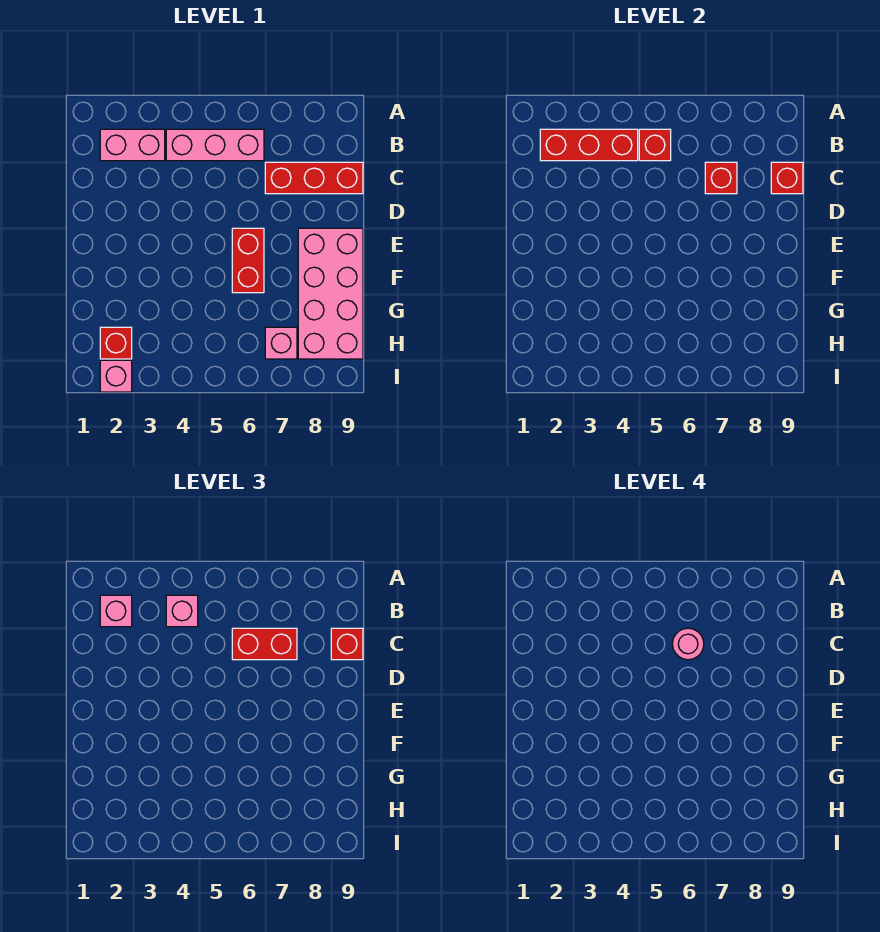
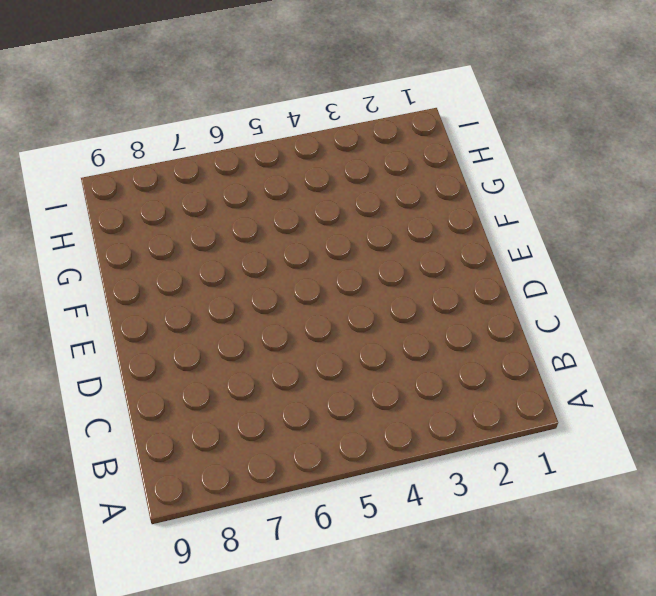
none -> pink 1x2 brick [100,129,165,161]
none -> pink 1x3 brick [166,129,264,161]
none -> red 1x3 brick [265,162,363,194]

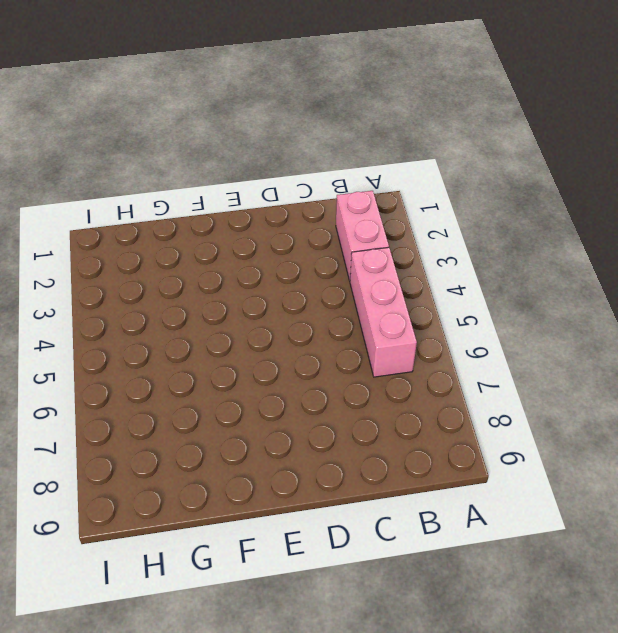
none -> red 1x3 brick [265,162,363,194]
none -> red 1x2 brick [232,228,264,293]
none -> pink 2x4 brick [298,228,363,359]

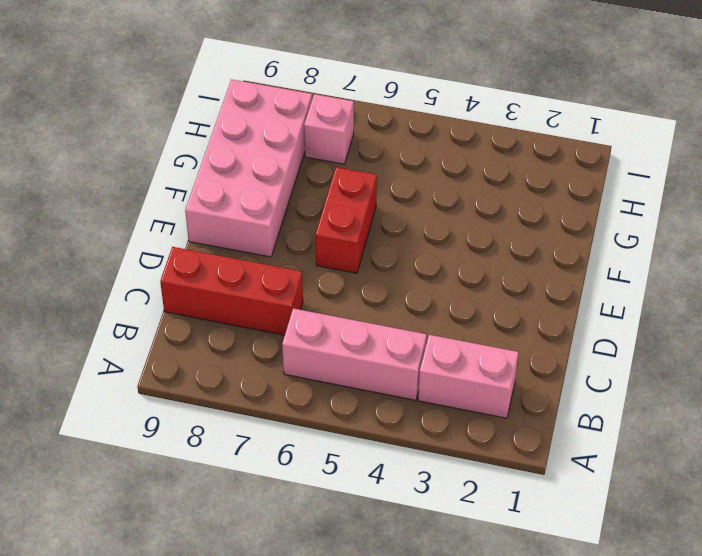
none -> red 1x1 brick [100,327,132,359]
none -> pink 1x1 brick [100,360,132,392]
none -> red 1x3 brick [540,129,638,161]

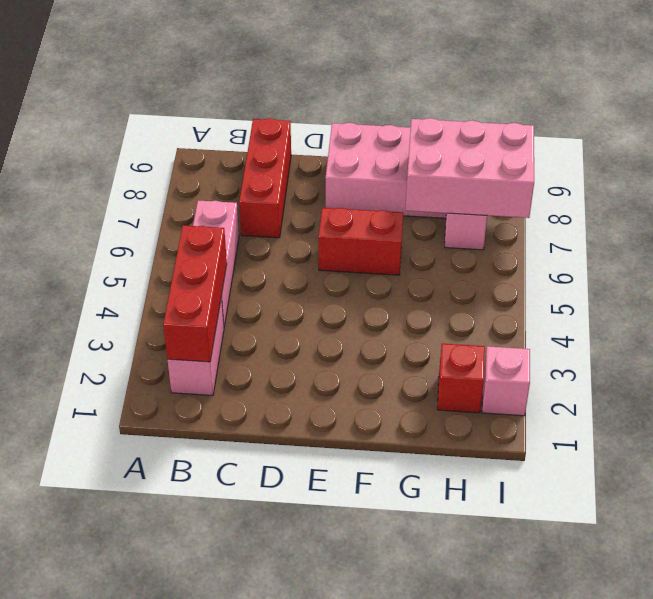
pink 2x3 brick [406,118,534,218] -> none
none -> red 1x1 brick [639,129,671,161]
none -> red 1x1 brick [705,162,737,194]
none -> red 1x1 brick [771,162,803,194]

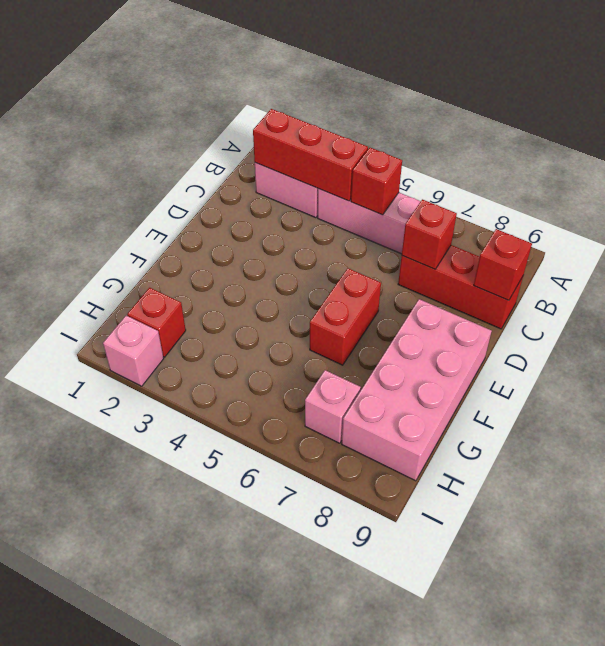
none -> pink 1x1 brick [100,595,132,627]
none -> pink 1x1 brick [166,595,198,627]
none -> red 1x2 brick [232,628,297,660]

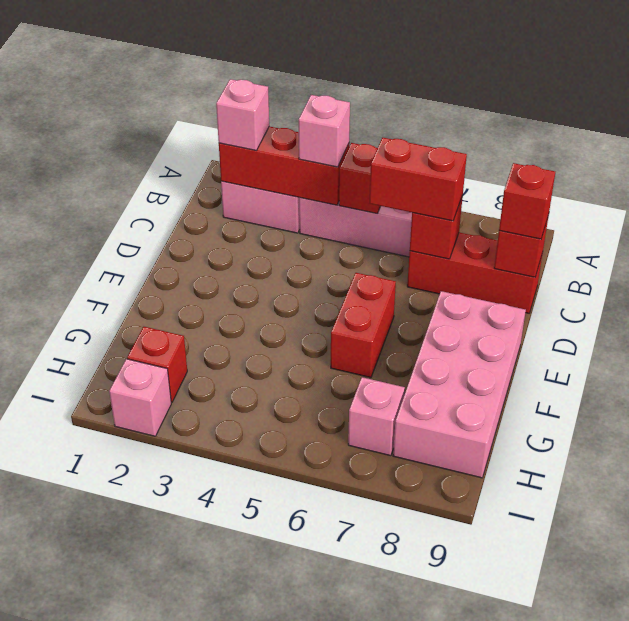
none -> pink 1x1 round brick [672,628,704,660]

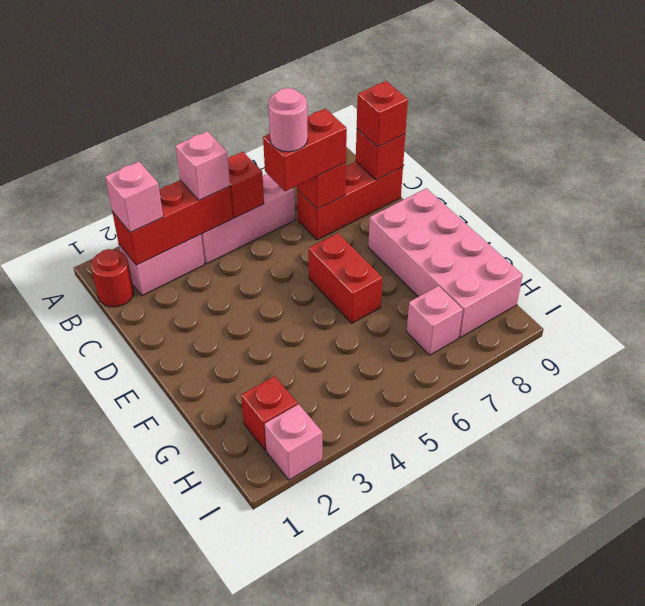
red 1x1 round brick [91,249,134,307] -> none

